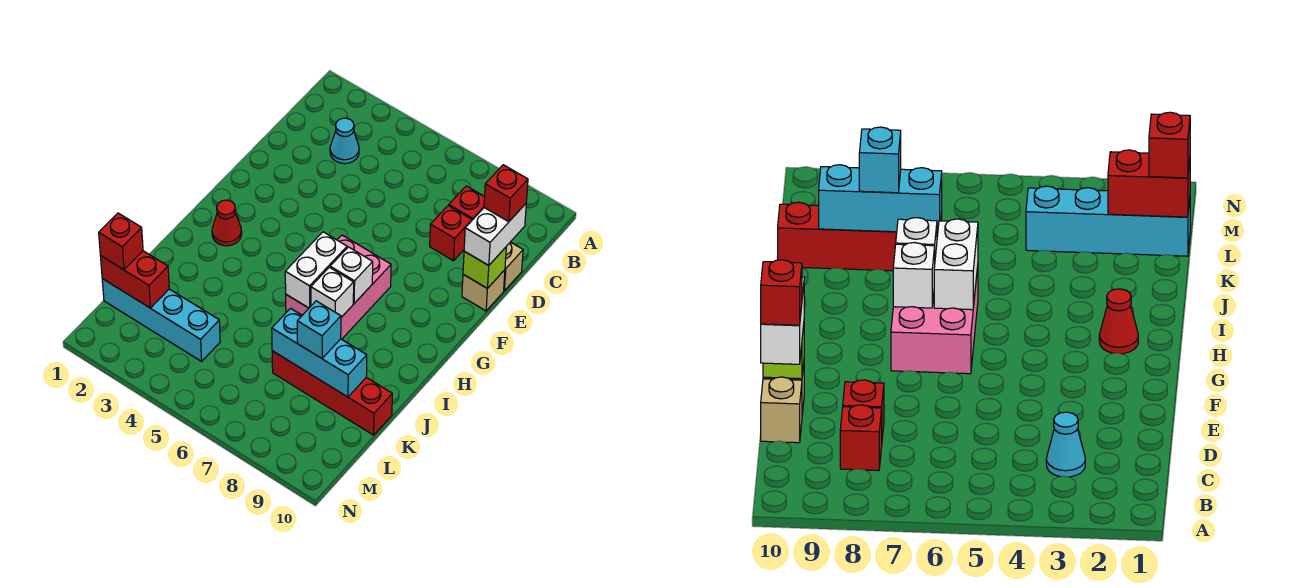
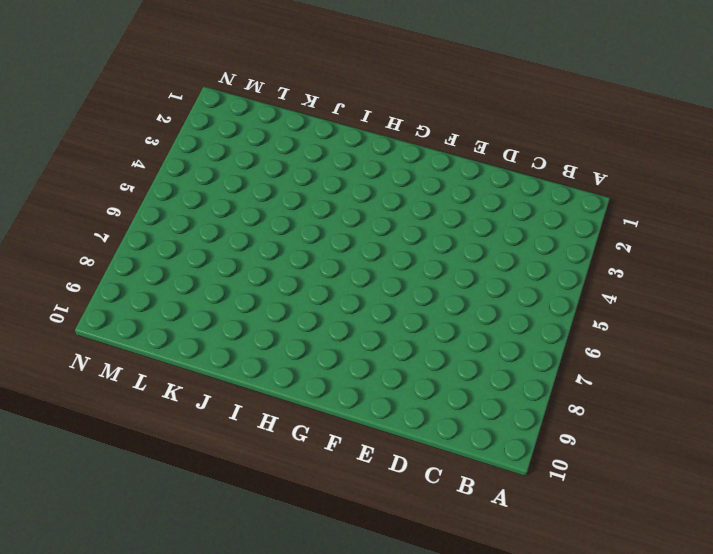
none -> cyan 1x1 cone [330,118,359,164]
none -> red 1x1 brick [449,186,485,220]
none -> red 1x1 brick [430,206,472,261]

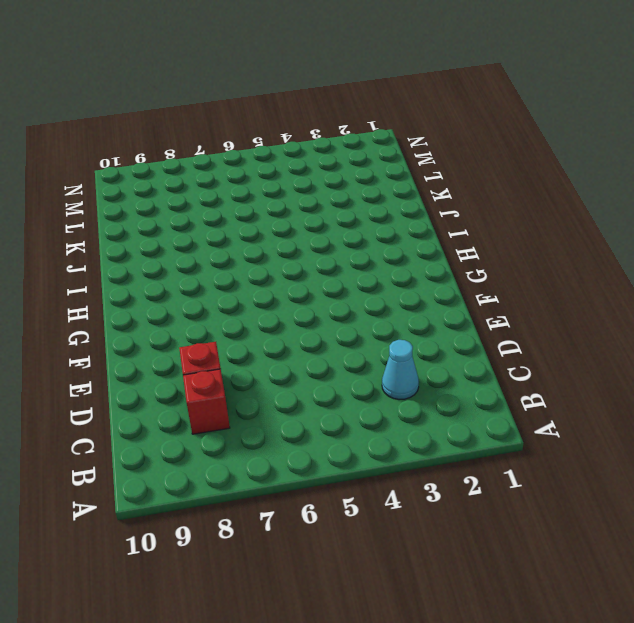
none -> tan 1x1 brick [504,242,523,291]
none -> tan 1x1 brick [462,270,505,311]
none -> pink 2x3 brick [286,235,391,339]

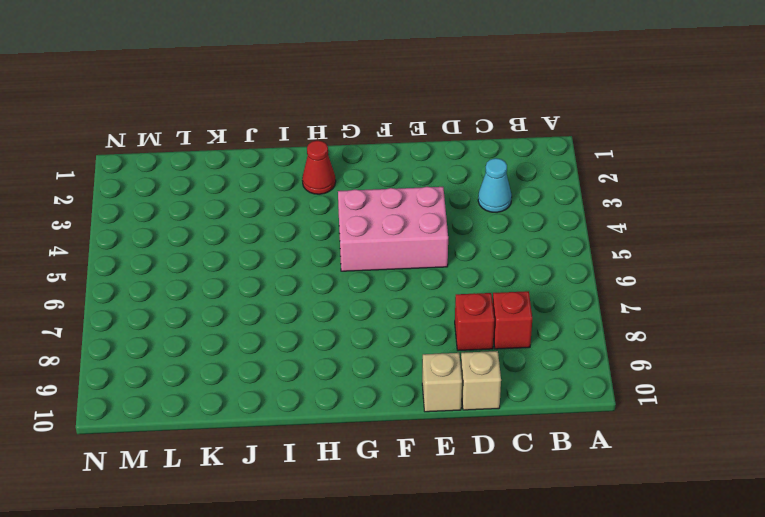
pink 2x3 brick [338,187,448,271] -> pink 2x3 brick moved to [286,235,391,339]
none -> red 1x4 brick [272,351,392,435]
none -> cyan 1x4 brick [102,279,220,361]
none -> lime 1x1 brick [463,247,506,288]

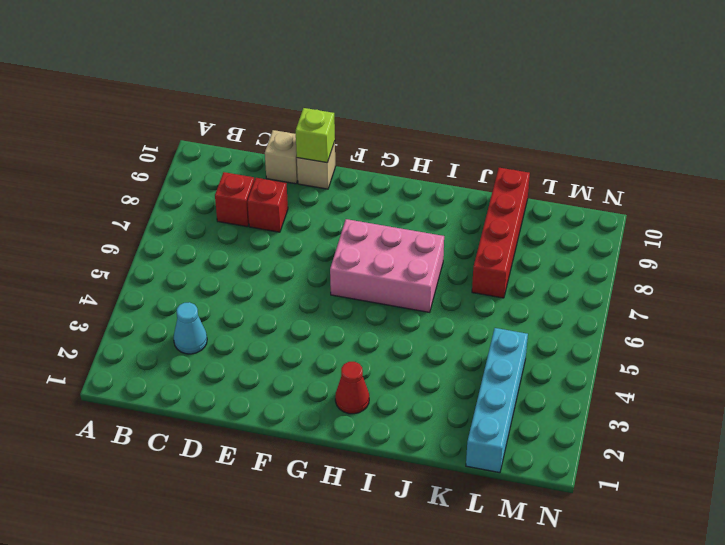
none -> white 1x2 brick [285,232,347,308]
none -> white 1x1 brick [330,247,373,303]
none -> white 1x1 brick [311,267,354,317]

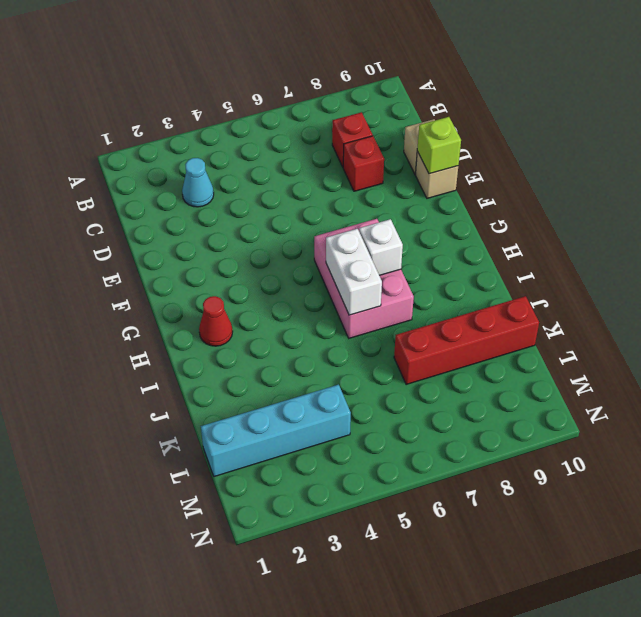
none -> white 1x1 brick [311,267,354,317]
none -> cyan 1x3 brick [272,308,367,397]
none -> red 1x2 brick [101,251,169,308]

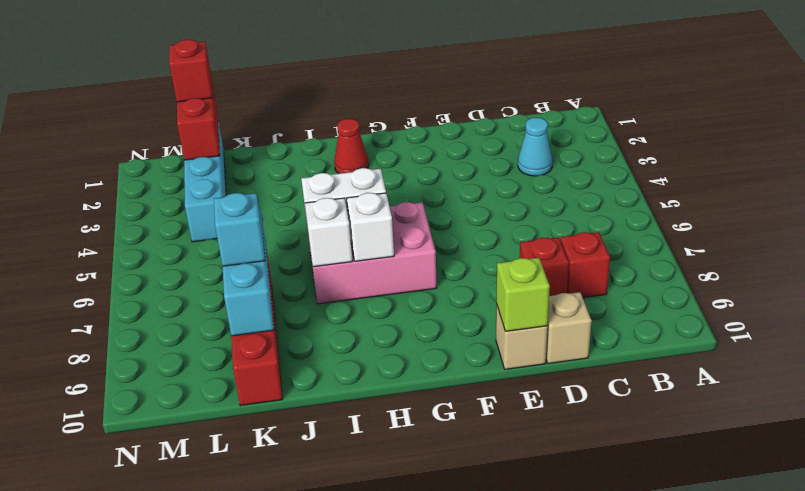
none -> white 1x2 brick [464,204,526,265]
none -> red 1x1 brick [484,165,528,222]

